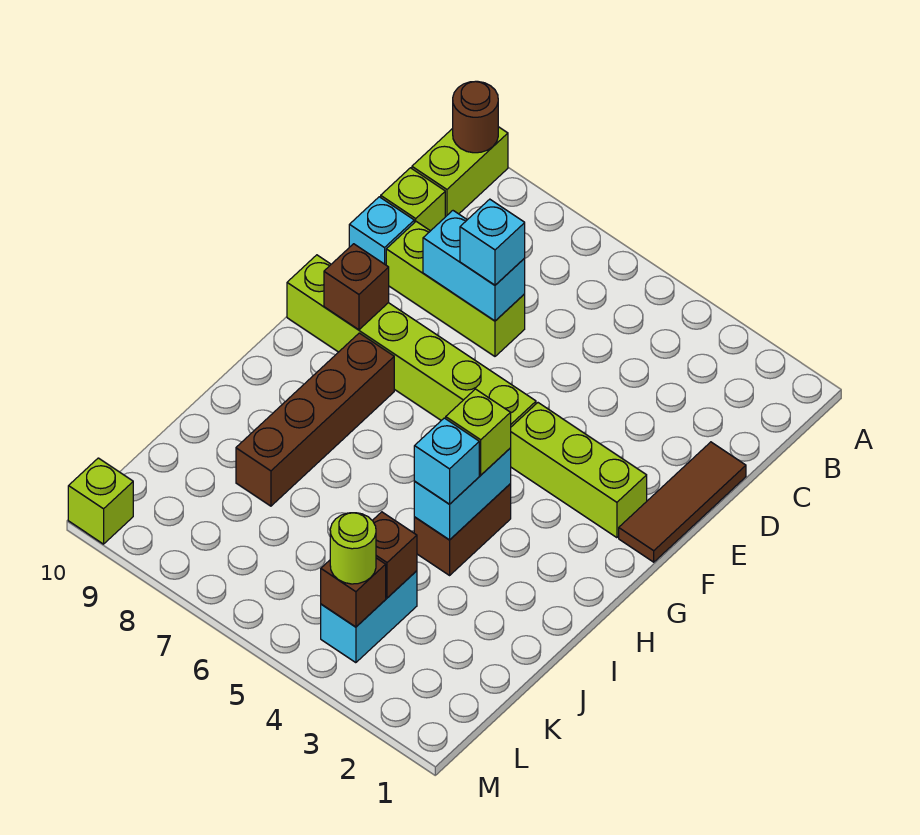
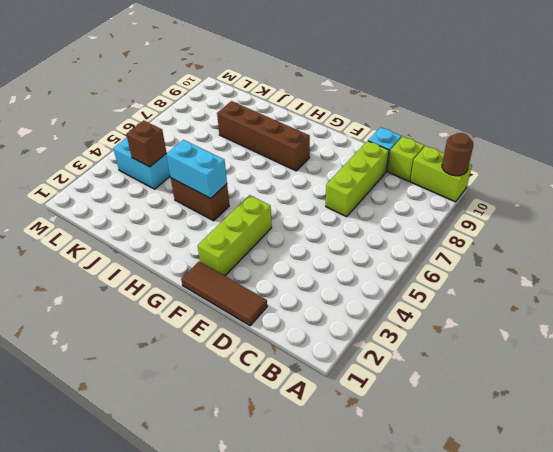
none -> lime 1x6 brick [287,255,536,427]
none -> lime 1x1 brick [68,458,133,544]
none -> cyan 1x2 brick [423,211,525,321]

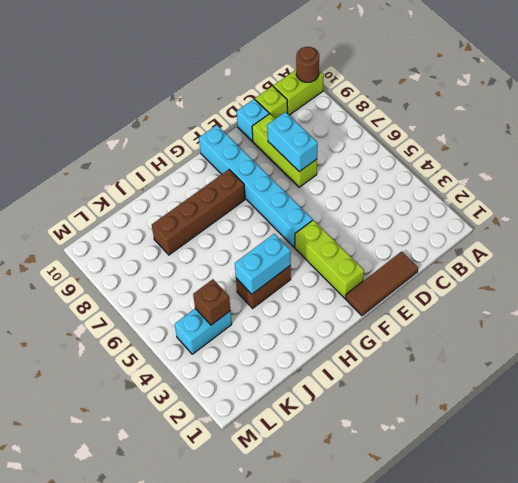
cyan 1x6 brick [199,125,313,247] -> lime 1x6 brick [287,255,536,427]
none -> lime 1x1 brick [68,458,133,544]
none -> brown 1x1 brick [324,244,389,330]
none -> brown 1x1 brick [321,558,386,627]

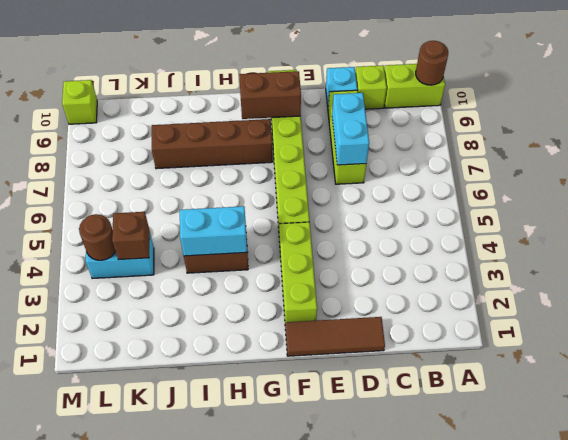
brown 1x2 brick [239,71,301,119] -> brown 1x1 brick [324,244,389,330]
brown 1x1 round brick [79,214,116,260] -> brown 1x1 brick [321,558,386,627]
none -> cyan 1x1 brick [460,199,525,285]
none -> lime 1x1 brick [446,389,511,475]
none -> cyan 1x1 brick [414,418,479,504]

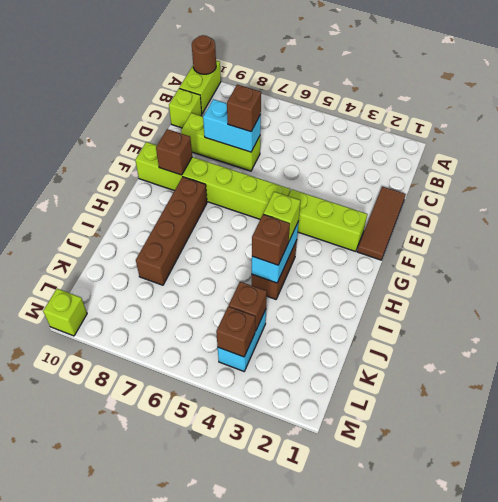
brown 1x1 brick [227,84,261,132] -> cyan 1x1 brick [460,199,525,285]
brown 1x1 brick [252,214,290,265] -> cyan 1x1 brick [414,418,479,504]
none -> cyan 1x1 brick [349,197,414,265]
none -> lime 1x1 round brick [330,513,376,584]

